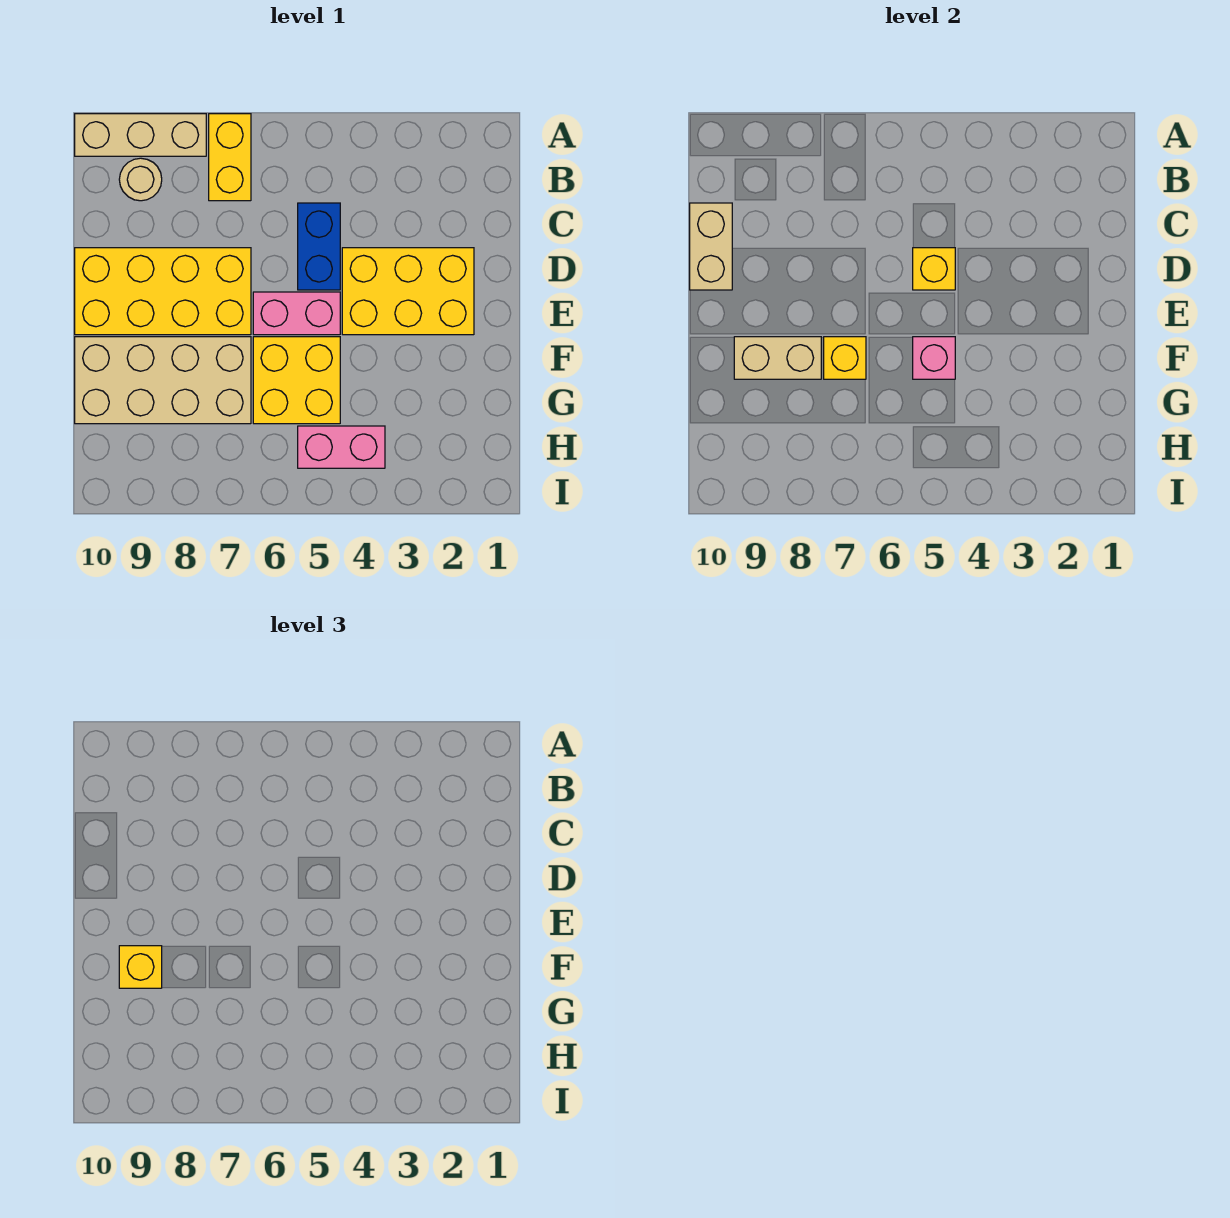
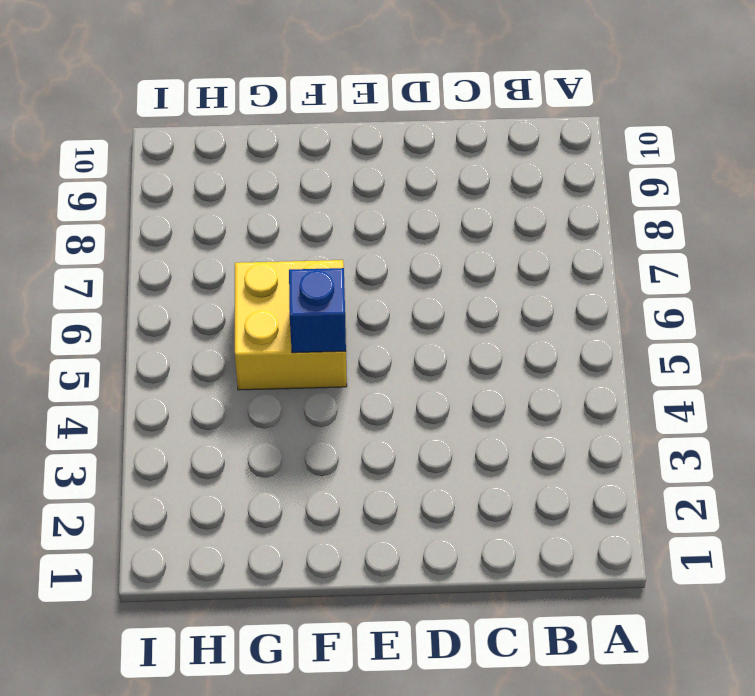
blue 1x1 brick [289,268,346,353] -> pink 1x1 brick [913,337,955,379]
none -> yellow 1x2 brick [209,114,251,201]
none -> tan 1x3 brick [75,114,206,156]
none -> tan 1x1 round brick [119,158,162,201]

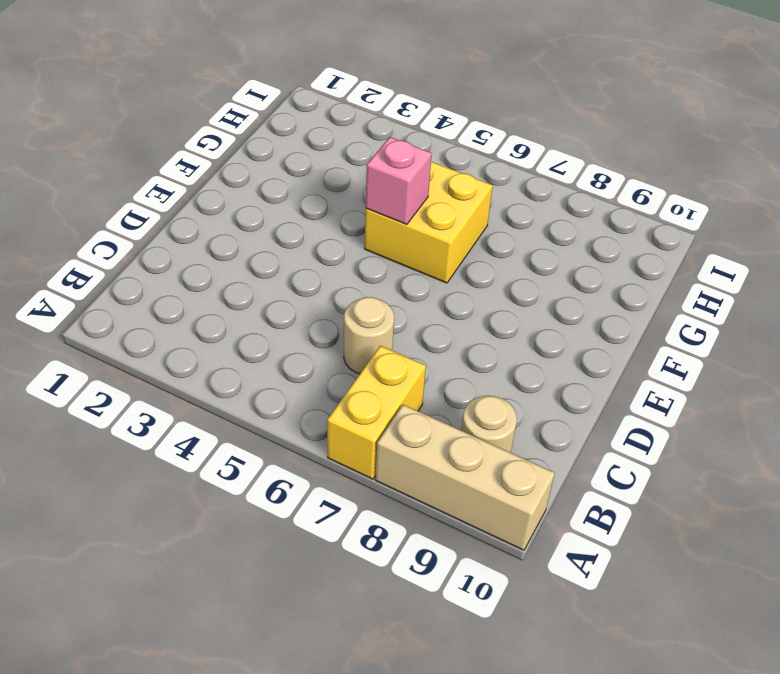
tan 1x1 round brick [344,297,394,374] -> none
none -> blue 1x2 brick [298,203,340,290]
none -> yellow 2x3 brick [342,248,474,335]
none -> yellow 2x4 brick [75,248,251,335]

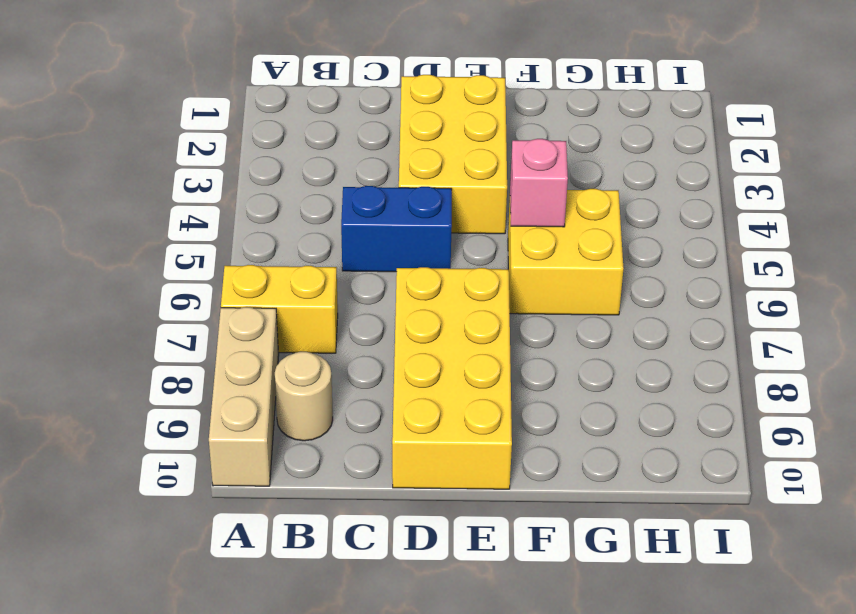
none -> pink 1x2 brick [253,292,340,335]
none -> tan 2x4 brick [75,337,251,424]
none -> pink 1x2 brick [298,426,385,468]

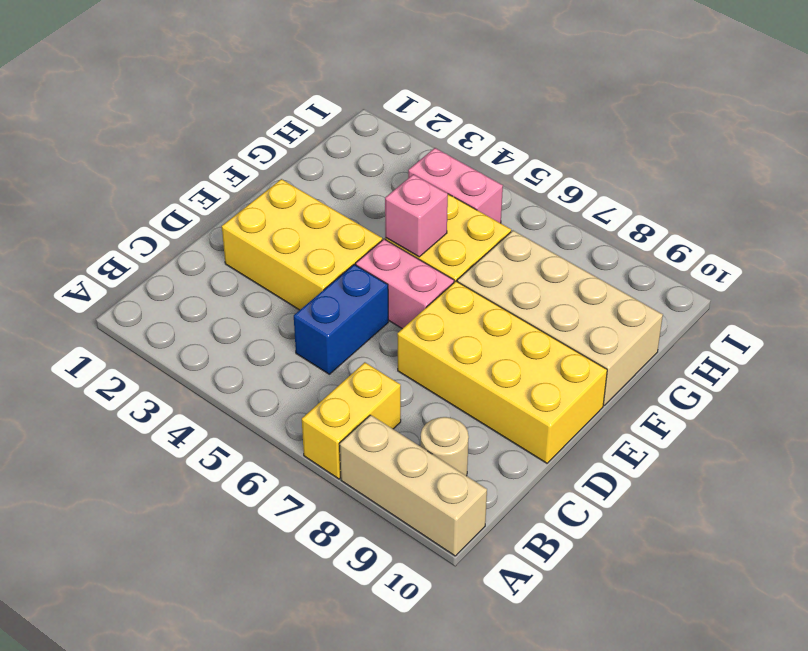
none -> tan 1x2 brick [690,203,732,290]
none -> yellow 1x1 brick [913,248,955,290]
none -> yellow 1x1 brick [824,337,866,379]

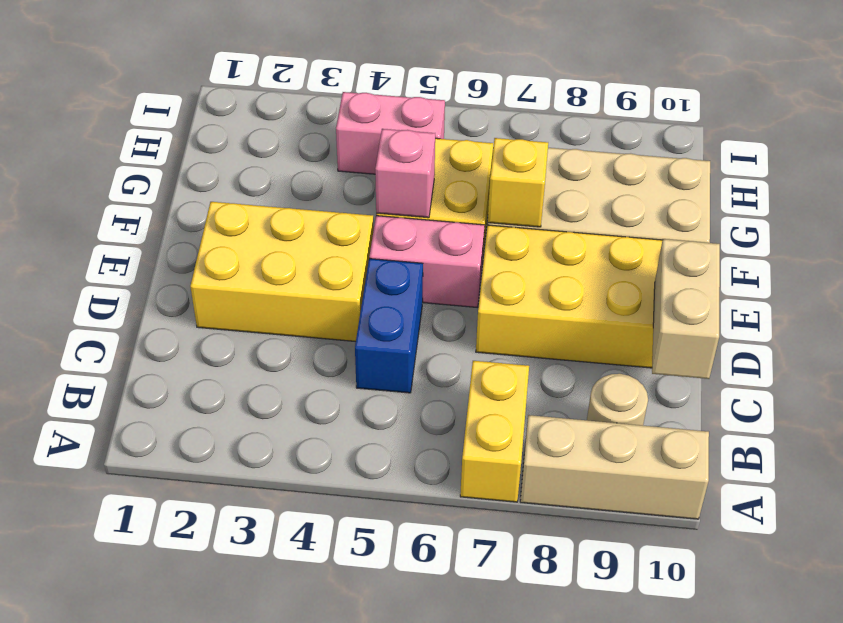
none -> yellow 1x1 brick [913,248,955,290]
none -> tan 1x2 brick [734,337,821,379]
none -> yellow 1x1 brick [119,946,162,988]

